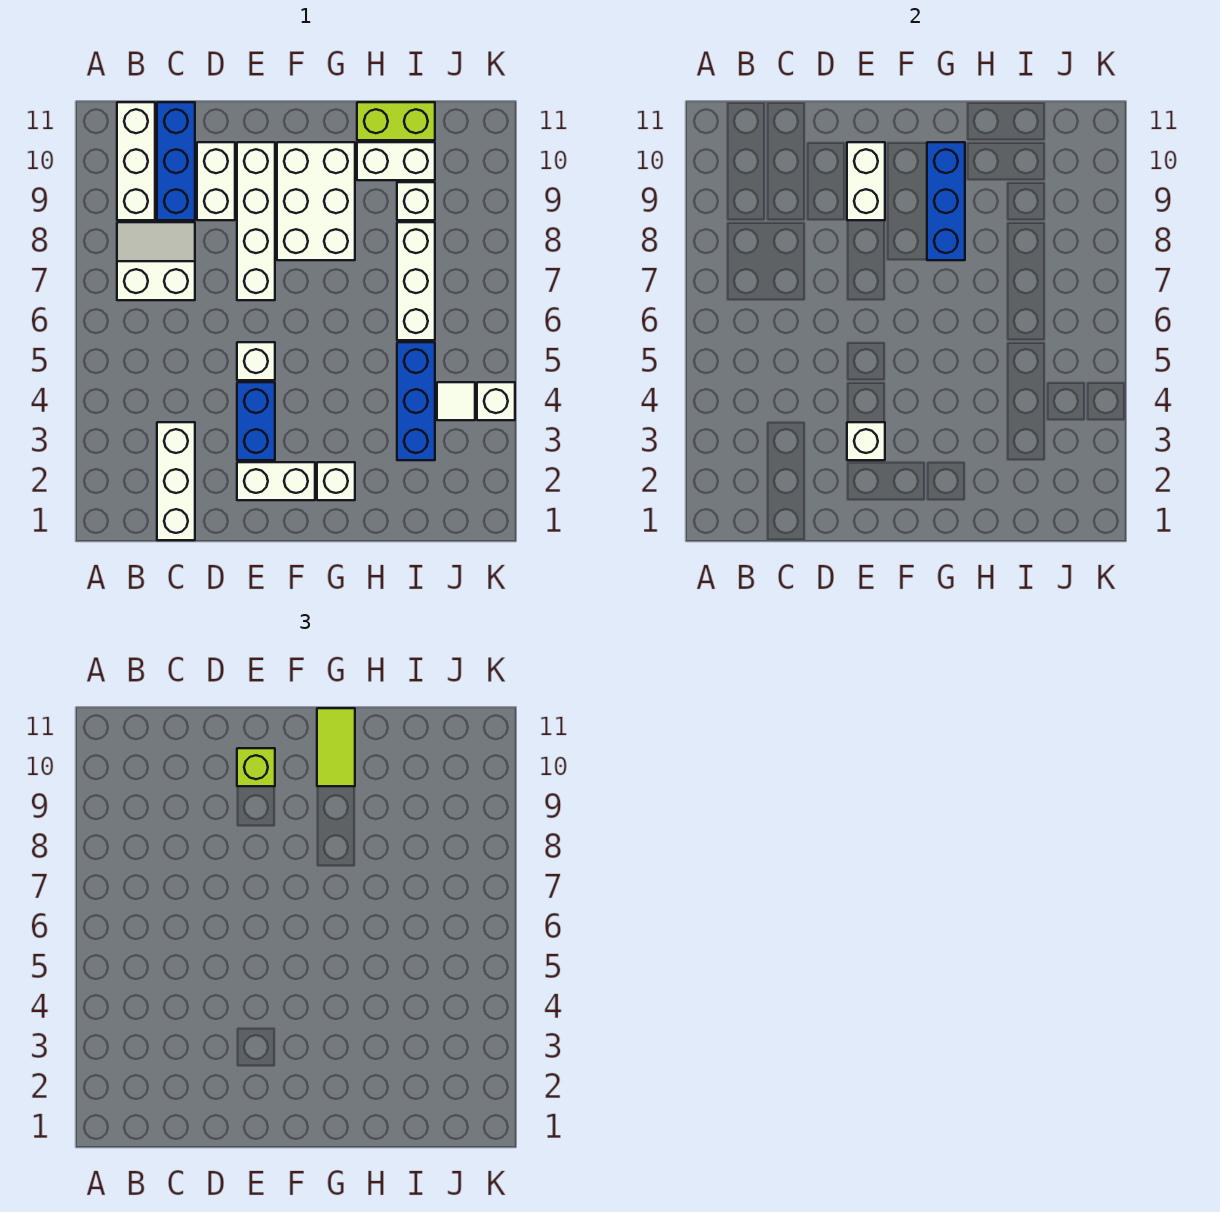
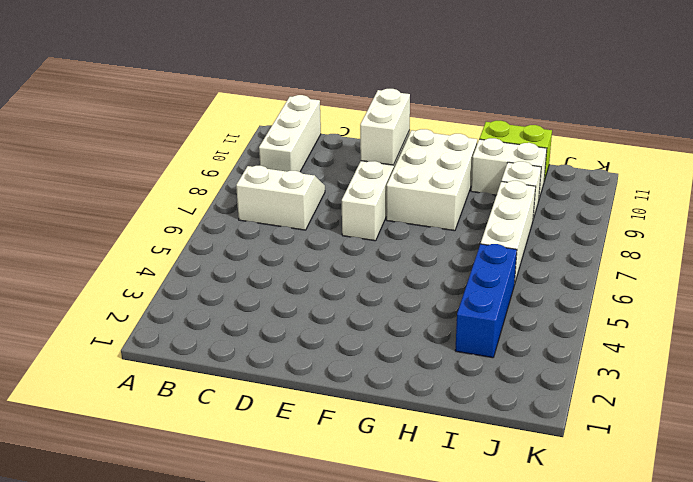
none -> white 1x3 brick [157,422,195,540]
none -> blue 1x3 brick [157,102,195,220]
none -> white 1x2 brick [197,142,235,220]

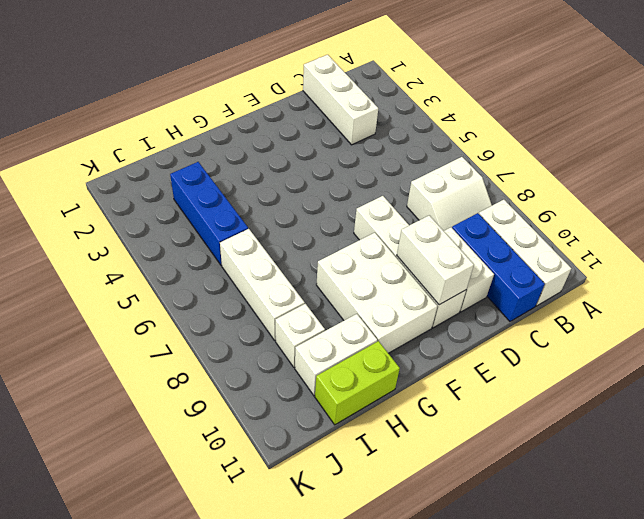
none -> white 1x2 brick [237,462,315,500]
none -> blue 1x2 brick [237,382,275,460]
none -> white 1x1 brick [237,342,275,380]

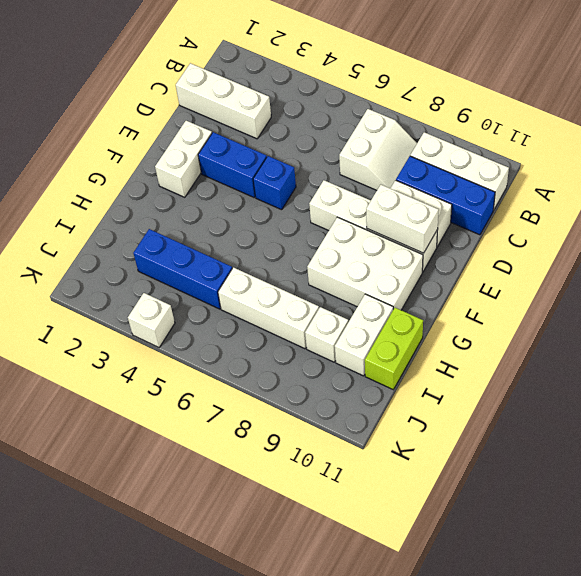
blue 1x1 brick [253,156,296,210] -> white 1x1 brick [237,342,275,380]
none -> white 1x1 brick [317,462,355,500]
none -> white 1x1 tile [437,382,475,420]
none -> white 1x1 brick [847,422,885,460]

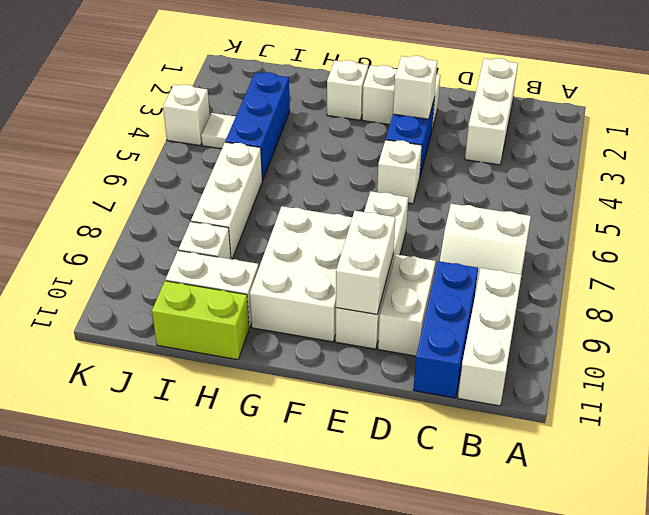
none -> blue 1x3 brick [927,142,965,260]
none -> lime 1x1 brick [237,748,275,786]
none -> lime 1x2 tile [317,708,355,786]

